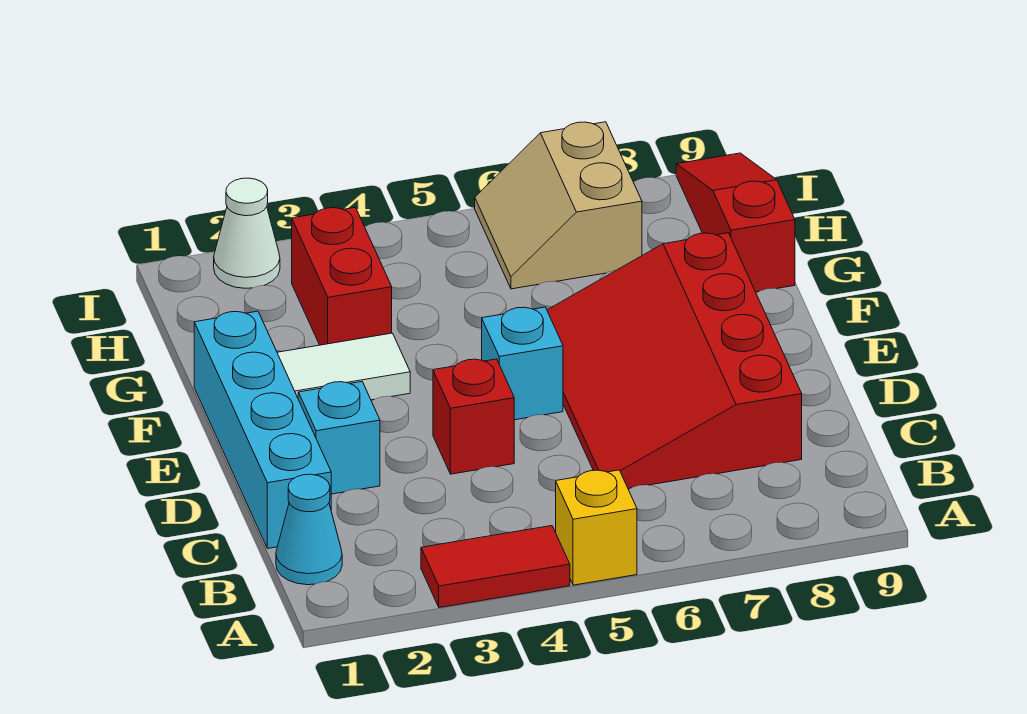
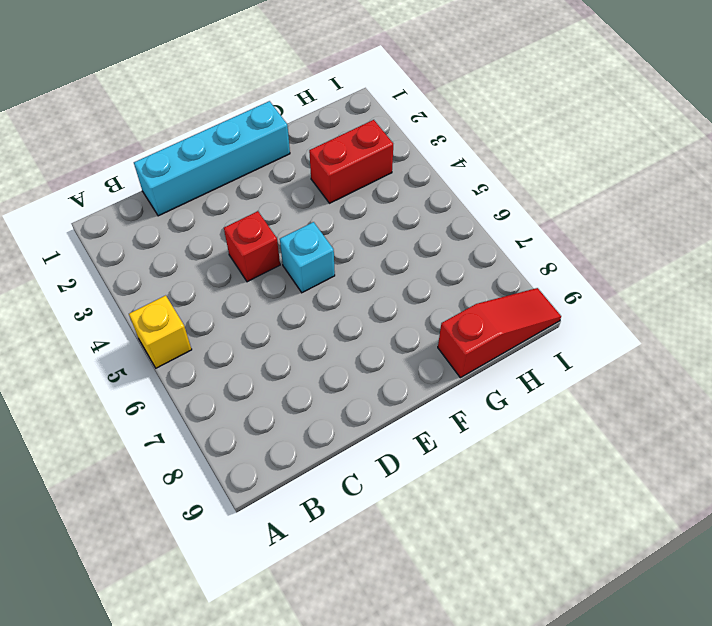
none -> red 1x2 tile [421,526,570,608]
none -> cyan 1x1 cone [276,474,342,585]
none -> red 3x4 slope [547,233,802,488]

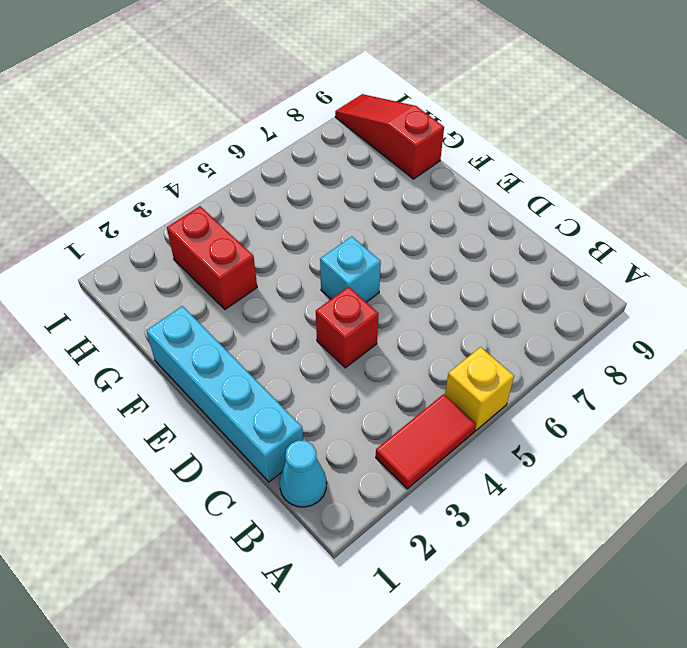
none -> red 3x4 slope [547,233,802,488]
none -> cyan 1x1 brick [298,382,380,494]
none -> white 1x2 tile [277,333,410,400]

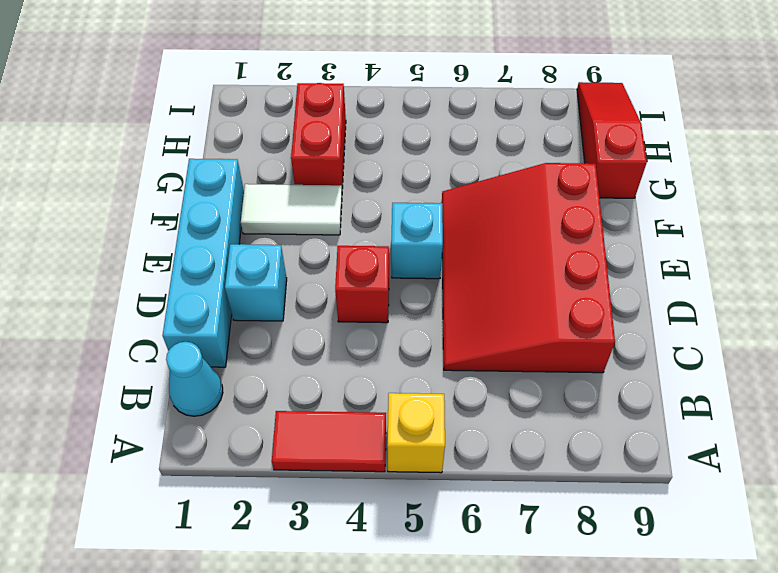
none -> tan 2x2 slope [475,122,642,289]
none -> white 1x1 cone [214,178,280,288]

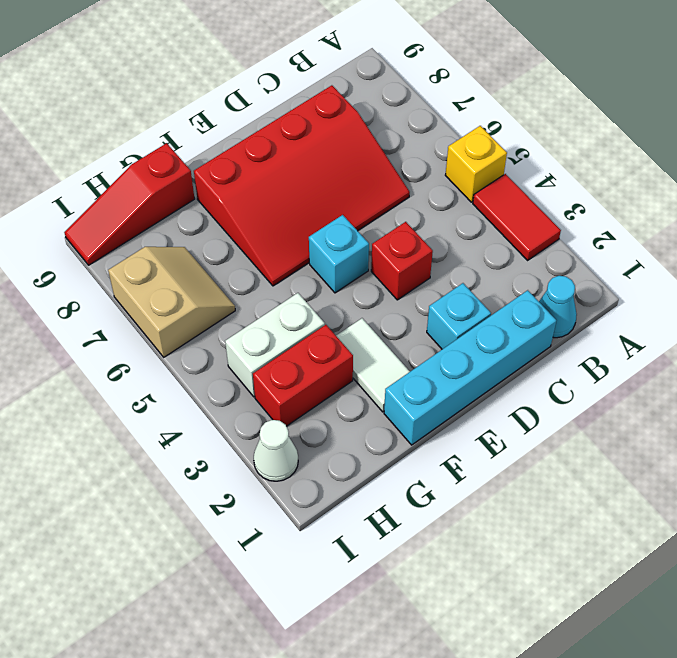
white 1x2 brick [225,293,325,397] -> none
tan 2x2 slope [108,247,235,357] -> tan 2x2 slope turned to [475,122,642,289]

